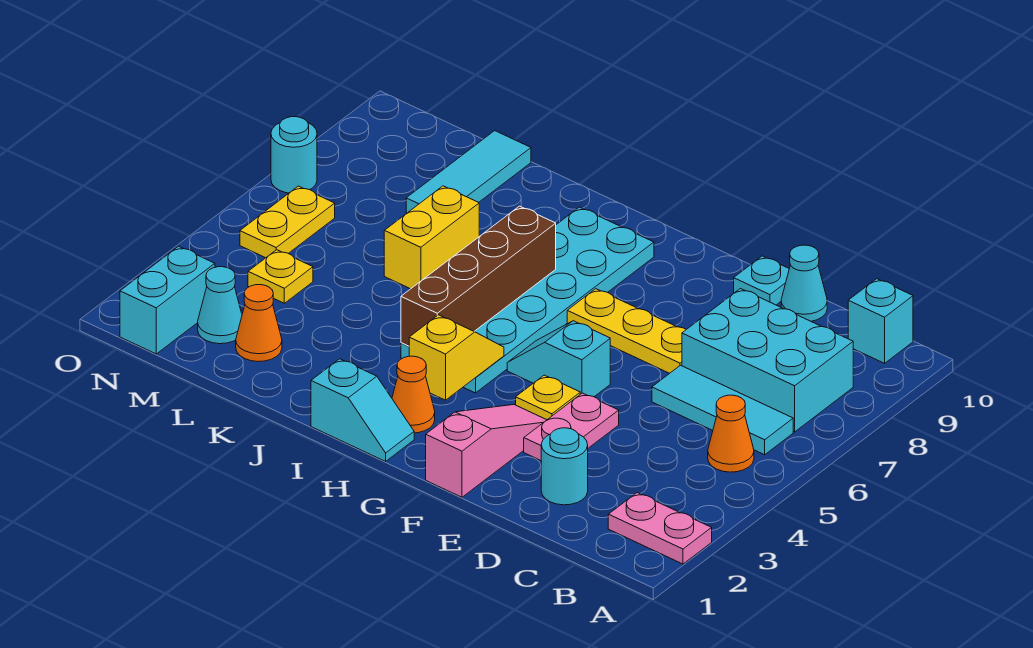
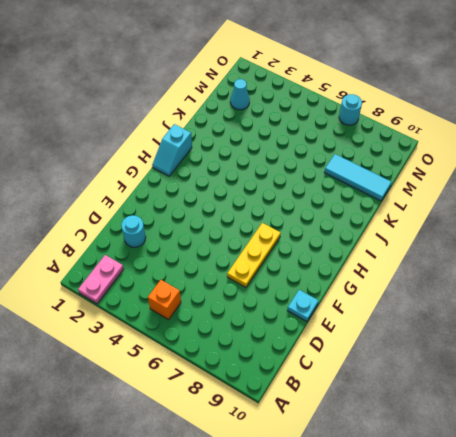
orange 1x1 brick [148,280,181,320] -> orange 1x1 cone [708,395,754,472]
none -> cyan 1x3 tile [652,365,793,455]
none -> cyan 2x3 brick [682,289,853,432]
none -> cyan 1x1 brick [848,279,913,363]

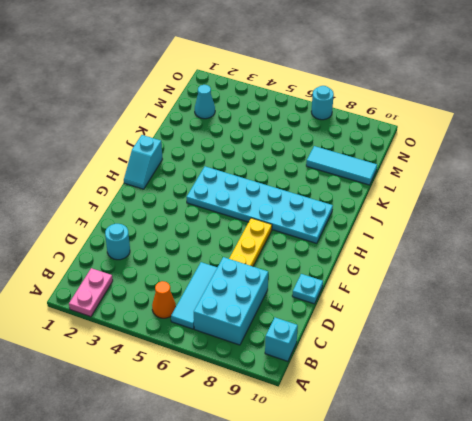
none -> cyan 1x1 cone [781,245,827,321]
none -> pink 1x2 plate [524,393,619,461]
none -> pink 1x3 slope [426,405,546,497]

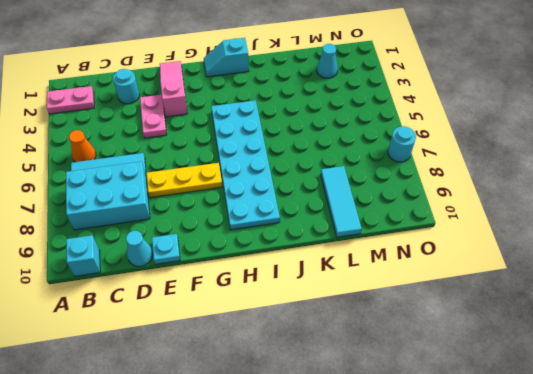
pink 1x3 slope [160,61,188,117] -> pink 1x3 slope turned to [426,405,546,497]
none -> yellow 1x1 plate [516,375,580,420]
none -> cyan 1x2 slope [507,321,610,397]
none -> orange 1x1 cone [392,356,435,433]

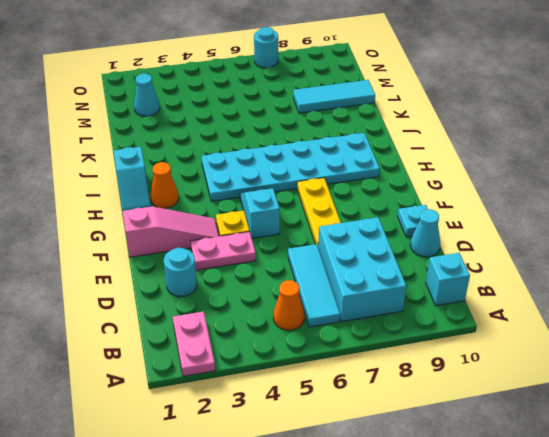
none -> yellow 1x2 brick [384,186,479,289]
none -> orange 1x1 cone [236,285,282,362]
none -> yellow 1x1 plate [248,250,313,303]

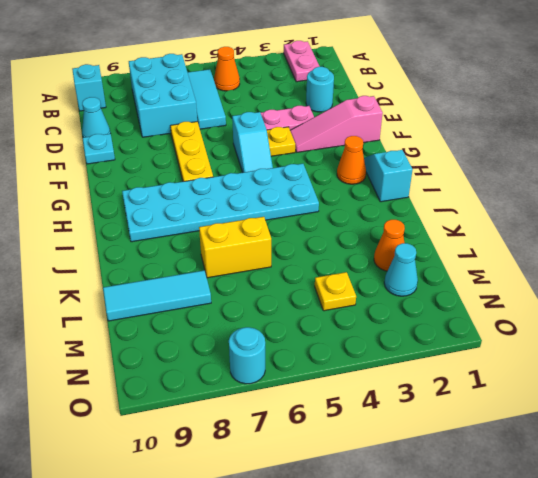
none -> cyan 1x2 brick [120,246,215,354]
none -> yellow 1x2 plate [240,186,335,258]
none -> yellow 1x2 slope [409,315,504,400]

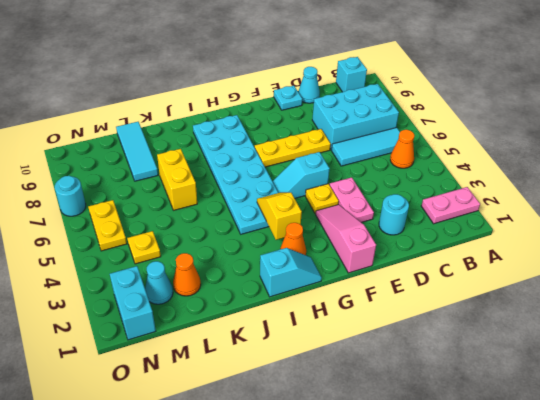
none -> brown 1x4 brick [401,206,556,346]

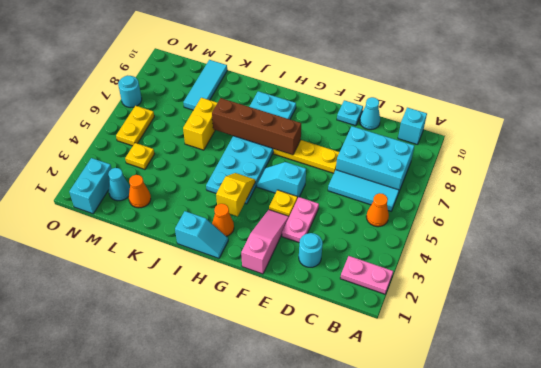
brown 1x4 brick [212,98,301,155] -> brown 1x4 brick turned to [401,206,556,346]

